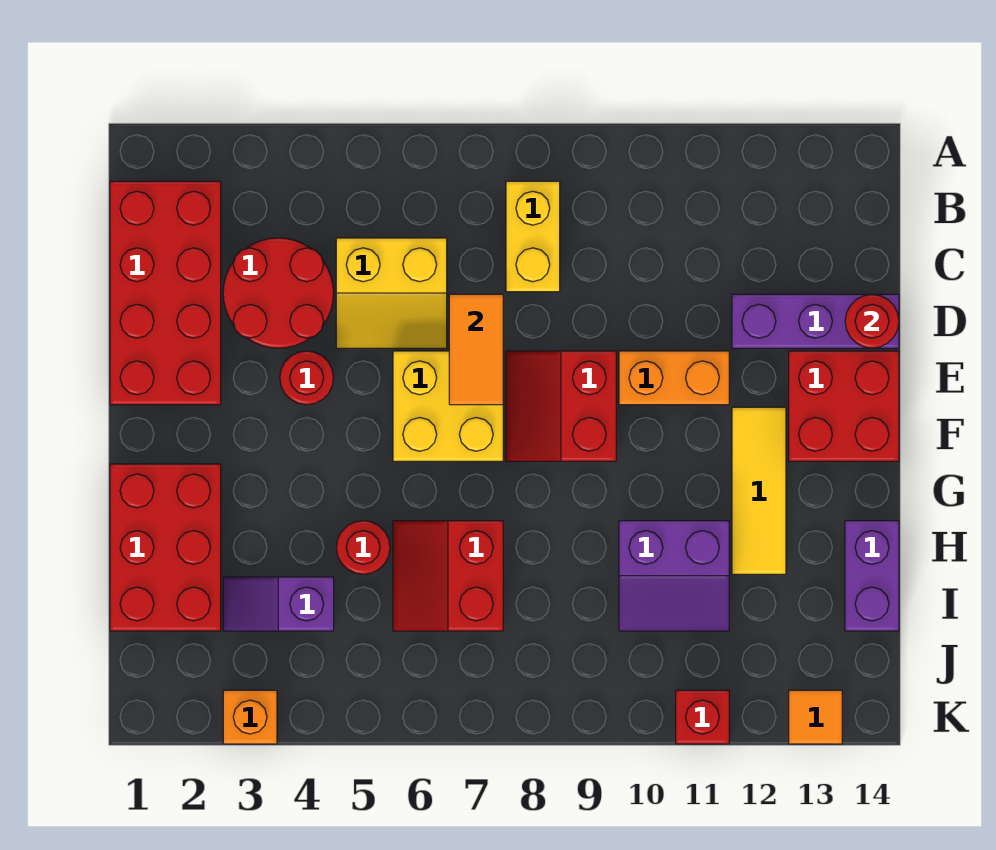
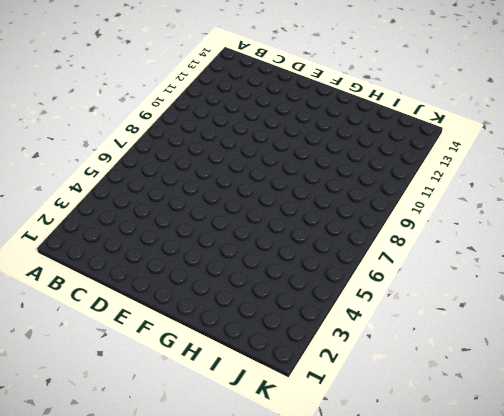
none -> red 2x4 brick [110,181,221,405]
none -> yellow 1x2 brick [506,181,560,292]
none -> red 2x2 round brick [223,238,334,348]

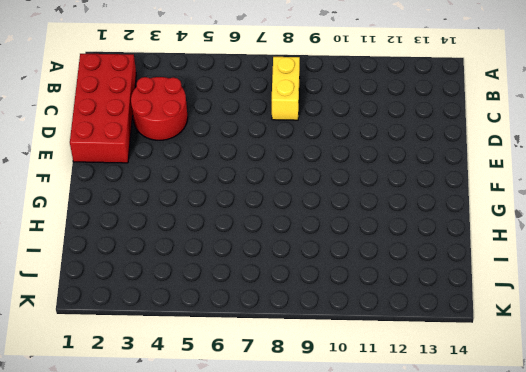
none -> yellow 2x2 slope [336,238,447,348]
none -> purple 1x3 brick [732,294,899,348]
none -> red 1x1 round brick [280,351,334,405]

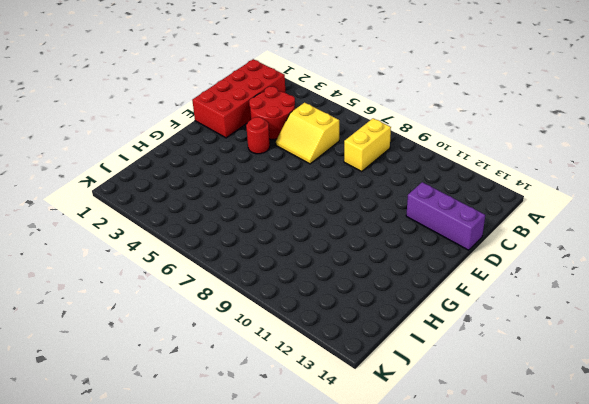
none -> yellow 2x2 brick [393,351,503,461]
none -> red 2x2 slope [506,351,616,461]
none -> orange 1x2 brick [619,351,729,405]

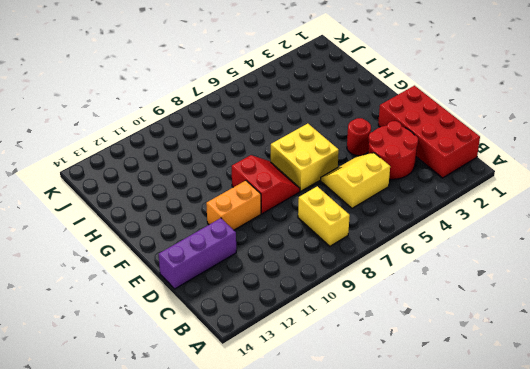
none -> red 2x2 brick [789,351,899,461]
none -> yellow 1x3 tile [732,407,786,574]
none -> red 2x3 brick [110,464,221,631]

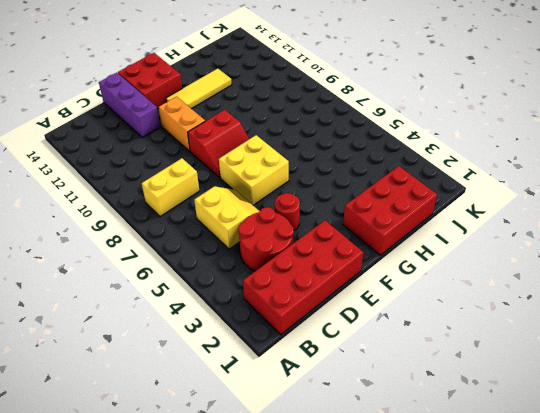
none -> red 1x1 round brick [336,521,390,574]
none -> red 2x2 slope [393,521,503,631]
none -> purple 2x2 slope [619,521,729,631]

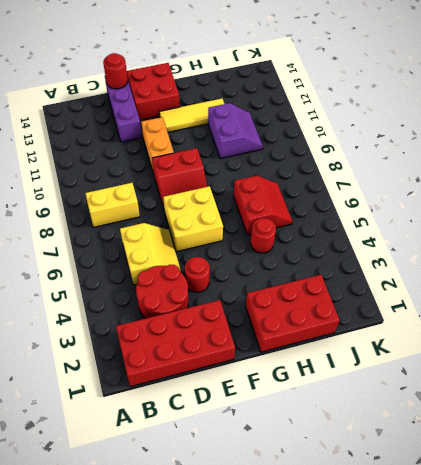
red 2x2 slope [233,176,292,235] -> red 2x2 slope turned to [393,521,503,631]
none -> purple 1x2 brick [845,521,899,631]
none -> purple 1x2 slope [223,577,334,631]
none -> orange 1x1 brick [223,690,277,744]

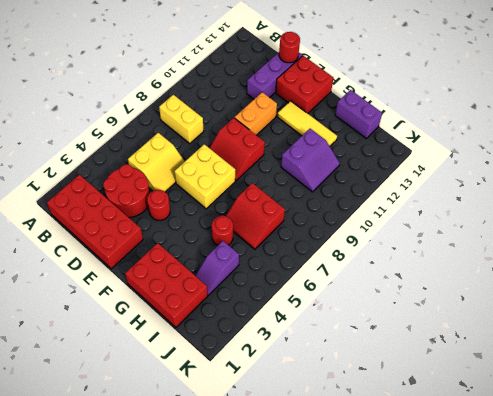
none -> orange 1x1 brick [223,690,277,744]
none -> red 1x1 brick [676,690,729,744]
none -> orange 1x1 tile [789,690,842,744]

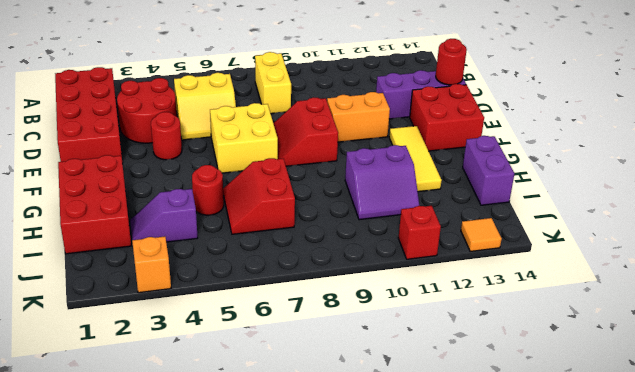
none -> orange 1x2 tile [449,294,503,405]

